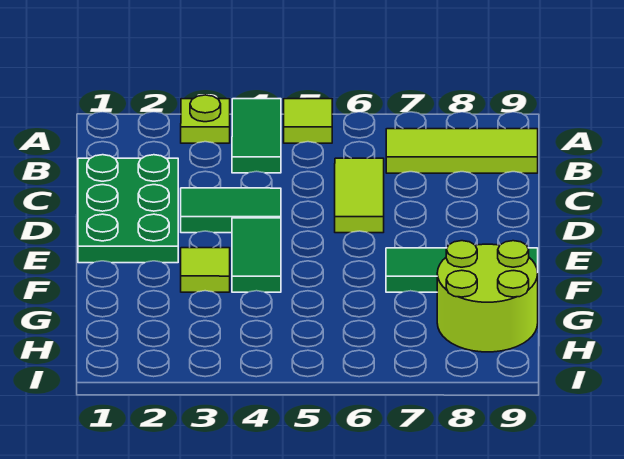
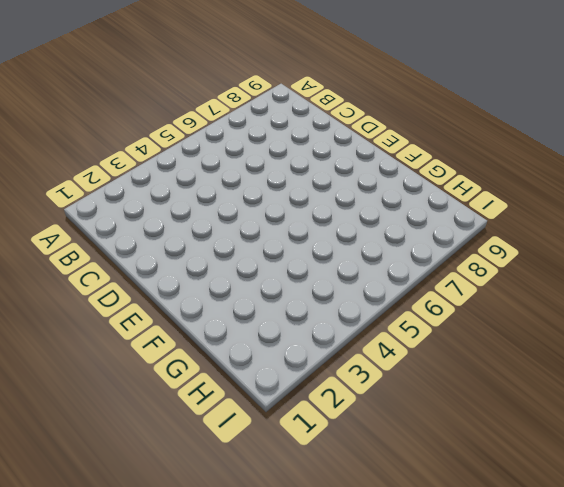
none -> lime 1x1 plate [181,95,230,143]
none -> green 1x2 tile [232,99,281,173]

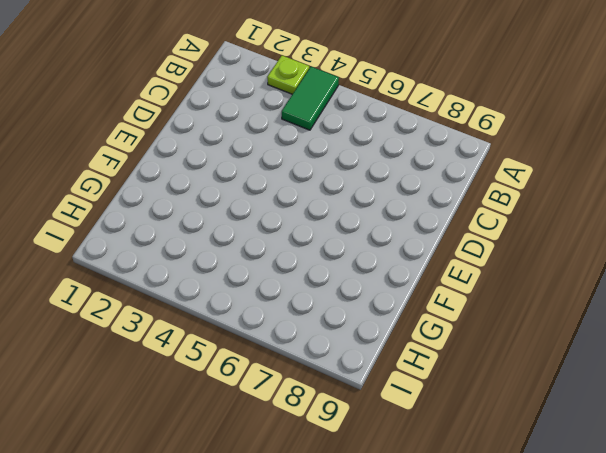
none -> lime 1x1 tile [284,99,332,143]
none -> lime 1x3 tile [386,129,538,173]

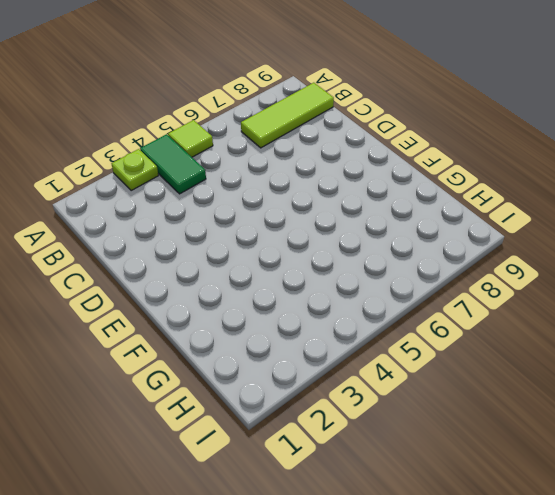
none -> green 2x3 plate [78,155,178,263]
none -> lime 1x2 tile [335,158,384,233]

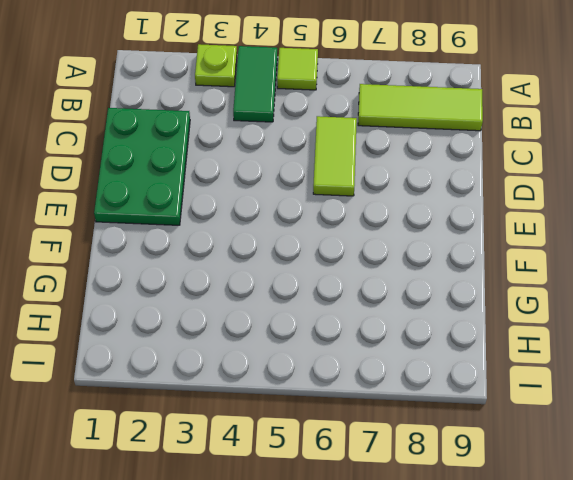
none -> green 1x2 tile [181,188,281,233]
none -> green 1x2 tile [232,218,281,292]

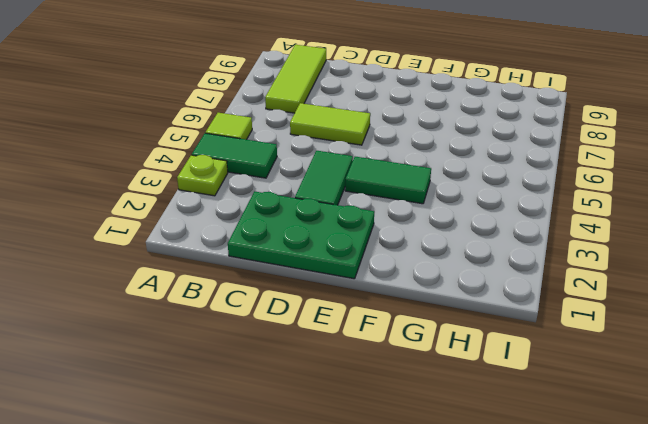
none -> lime 1x1 tile [181,248,230,292]
none -> green 1x3 tile [386,248,538,292]

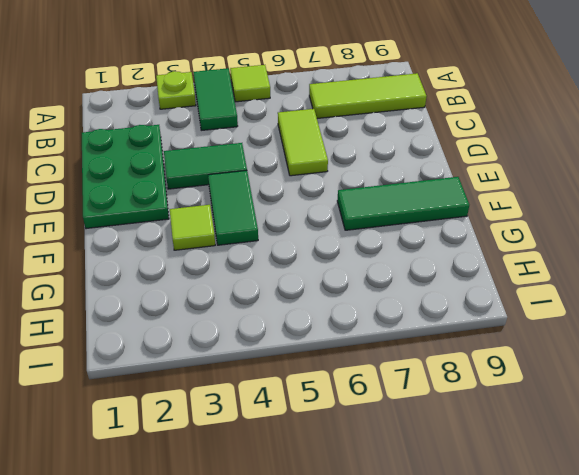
none -> lime 2x2 round brick [437,241,538,352]

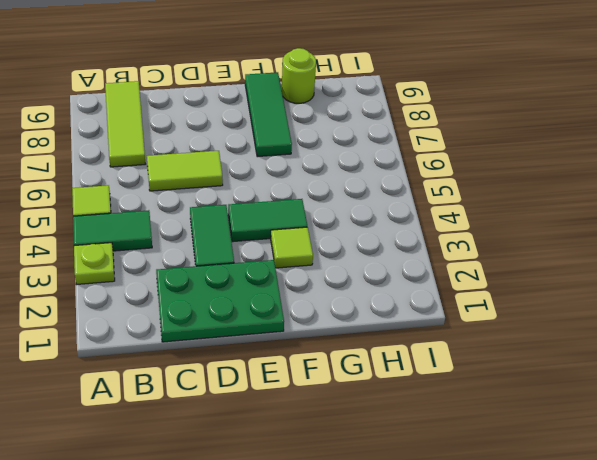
lime 1x1 round brick [282,48,316,103] -> lime 2x2 round brick [437,241,538,352]

